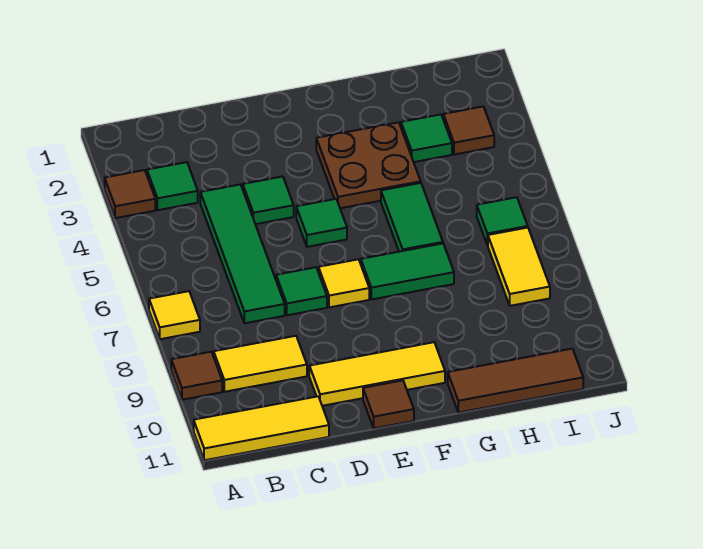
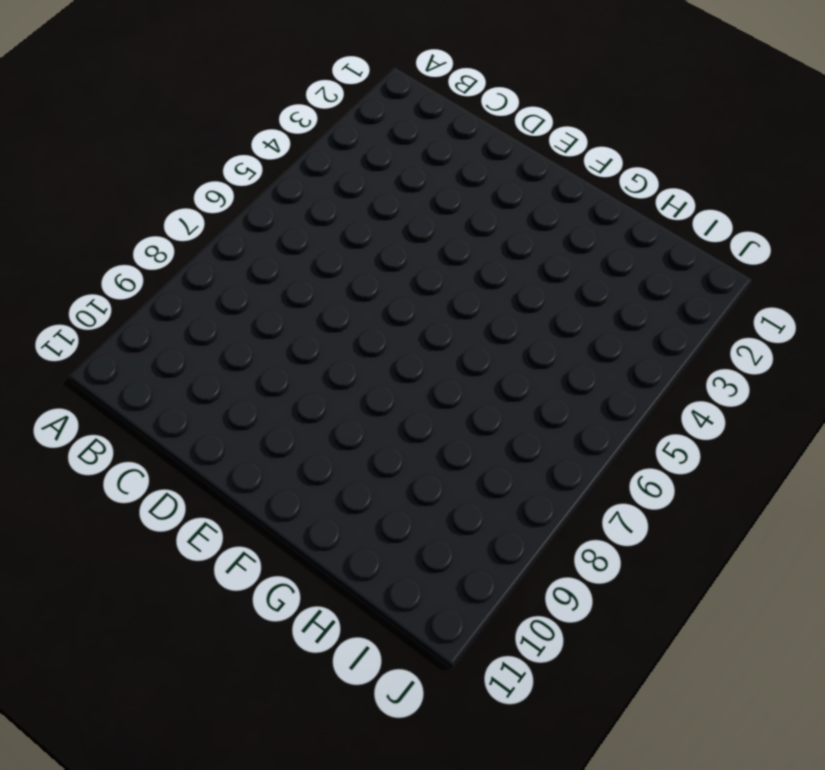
none -> brown 1x1 tile [105,170,155,218]
none -> yellow 1x1 tile [149,291,200,339]
none -> brown 1x1 tile [171,352,222,400]

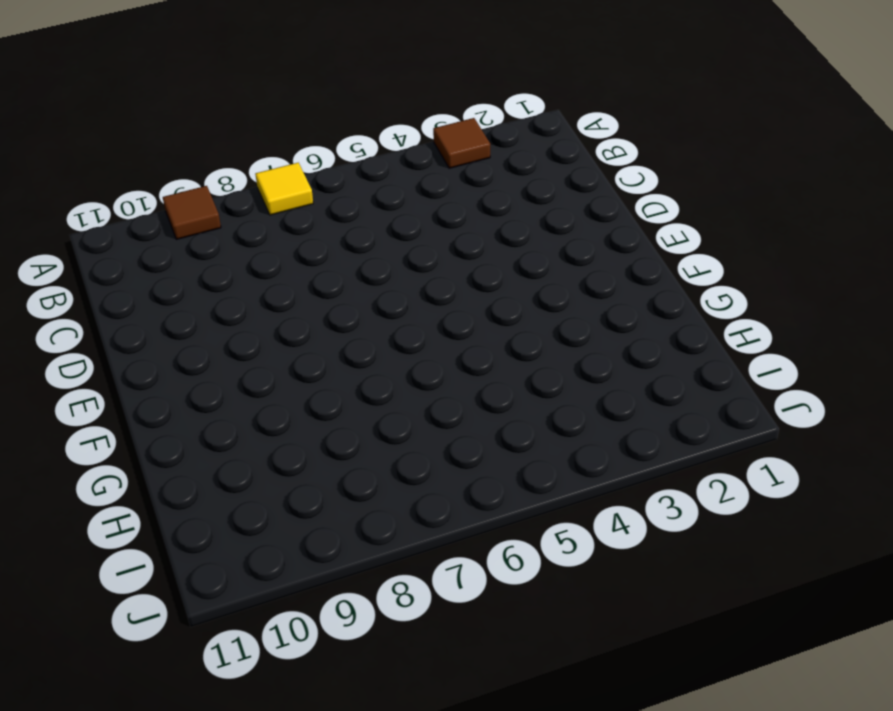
none -> yellow 1x3 tile [194,396,329,460]
none -> green 1x1 tile [147,162,198,210]
none -> yellow 1x2 tile [214,336,307,392]

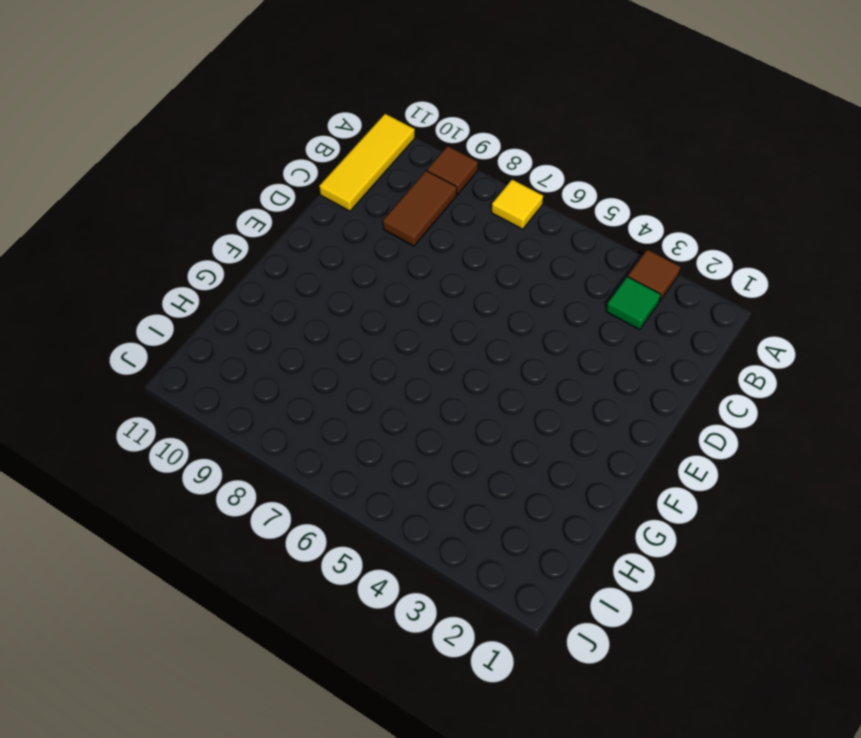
brown 1x2 tile [383,171,457,246] -> yellow 1x2 tile [214,336,307,392]
none -> green 1x4 tile [200,184,285,323]
none -> green 1x1 tile [243,176,294,224]
none -> green 1x1 tile [276,267,327,315]

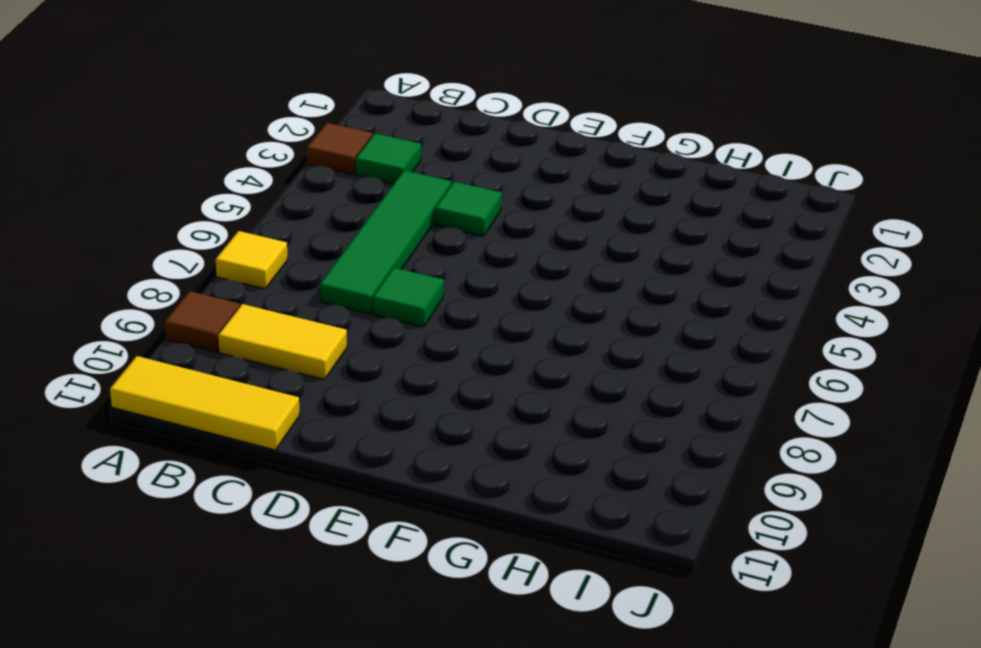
none -> yellow 1x3 tile [309,342,445,406]
none -> green 1x1 tile [296,199,347,247]
none -> yellow 1x1 tile [318,259,369,307]

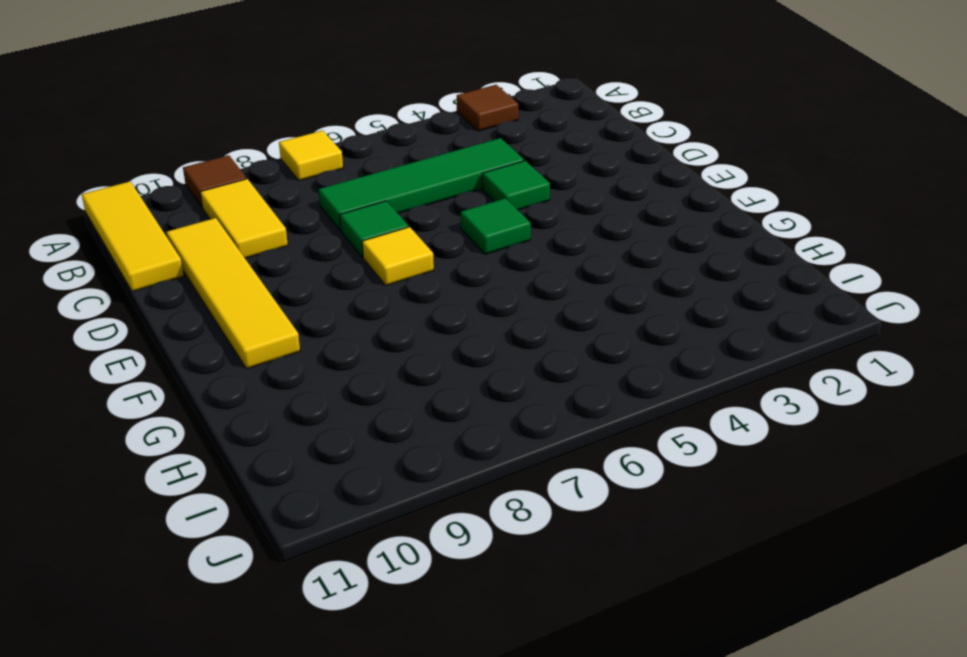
yellow 1x4 tile [166,218,300,369] -> yellow 1x3 tile [309,342,445,406]
none -> green 1x1 tile [147,162,198,210]
none -> brown 1x1 tile [363,380,414,428]
none -> brown 2x2 plate [316,122,421,208]

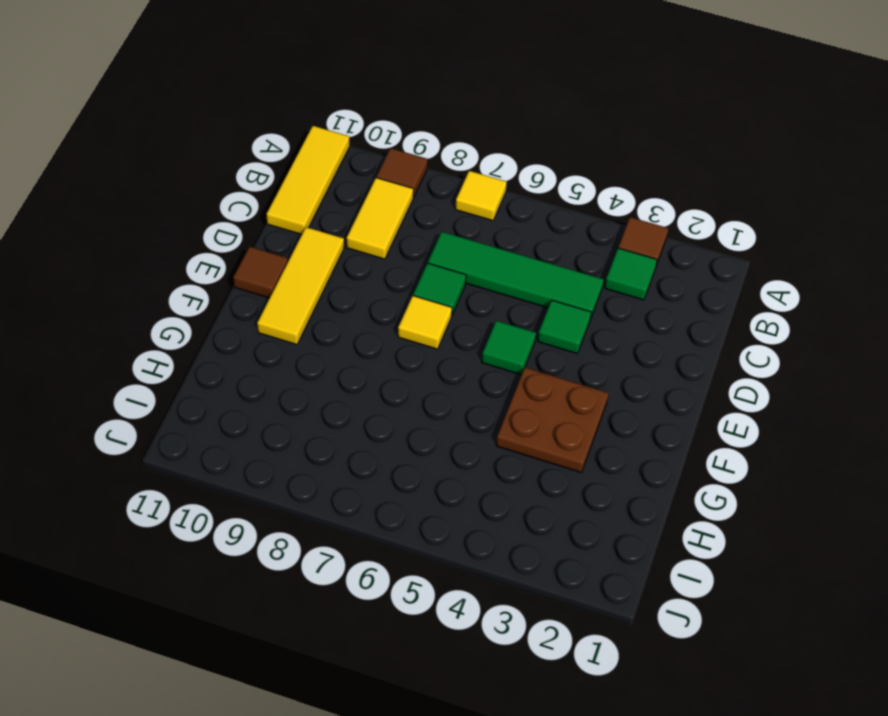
none -> green 1x2 tile [361,244,454,299]
none -> green 1x2 tile [381,183,443,252]
none -> brown 1x3 tile [448,349,583,413]

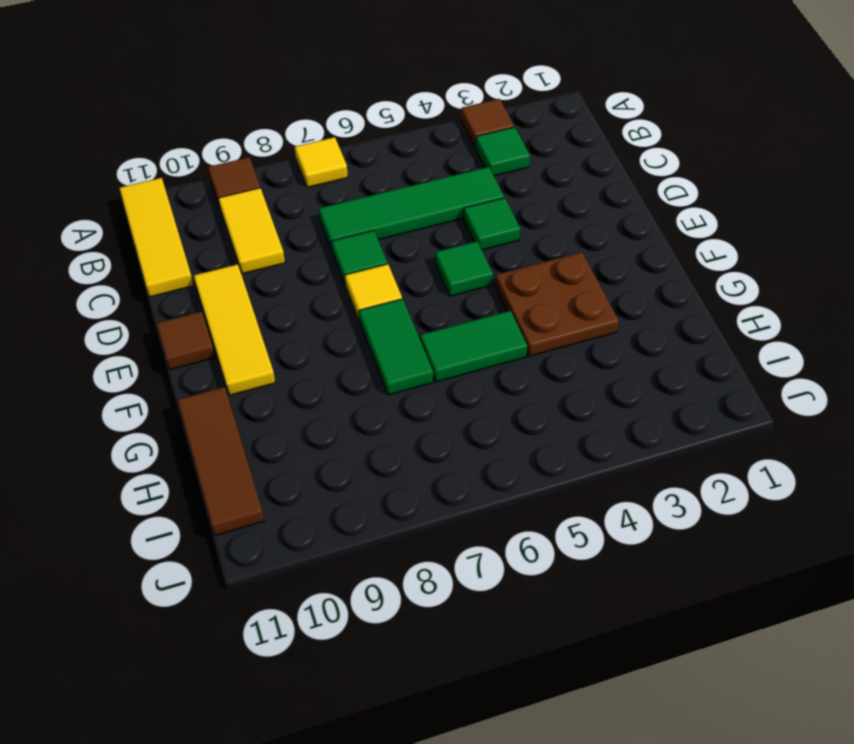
none -> green 1x1 tile [401,114,452,162]
none -> brown 1x1 tile [443,107,494,155]
none -> green 1x1 tile [477,197,528,245]

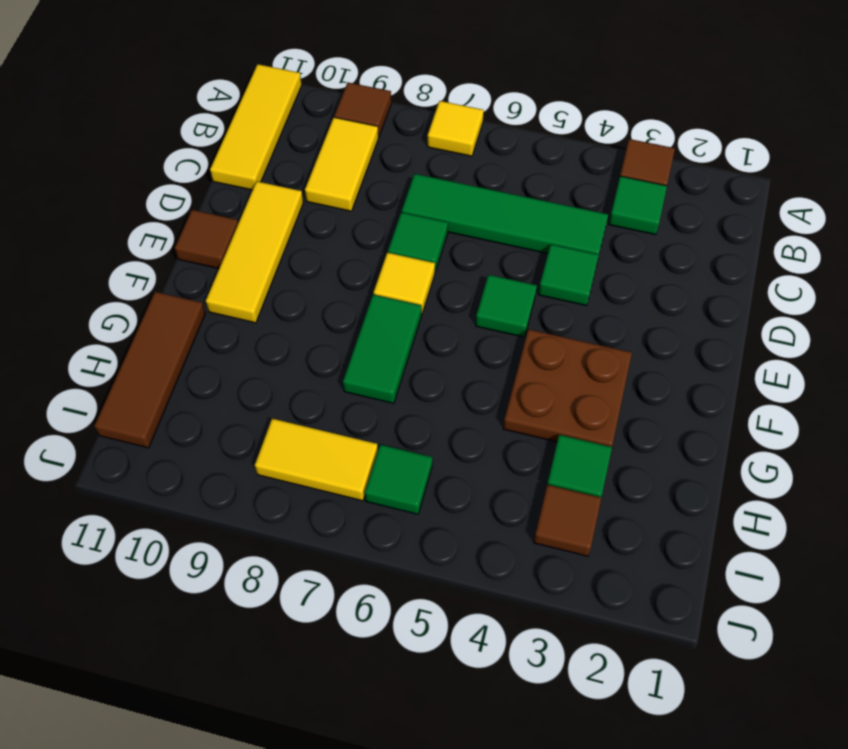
none -> green 1x2 tile [381,183,443,252]

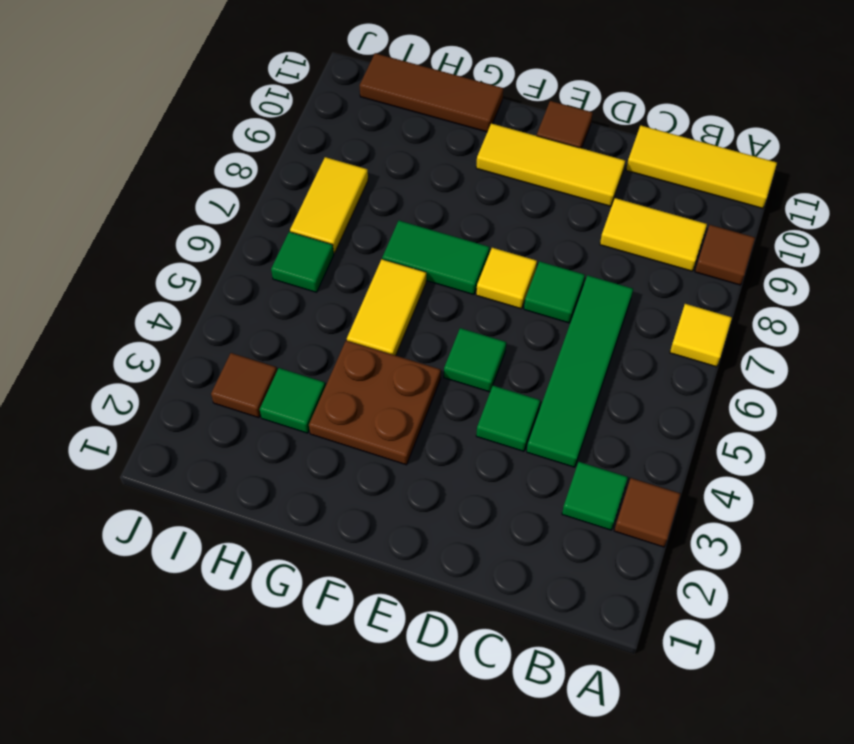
yellow 1x2 tile [347,259,426,356] -> green 1x2 tile [381,183,443,252]

